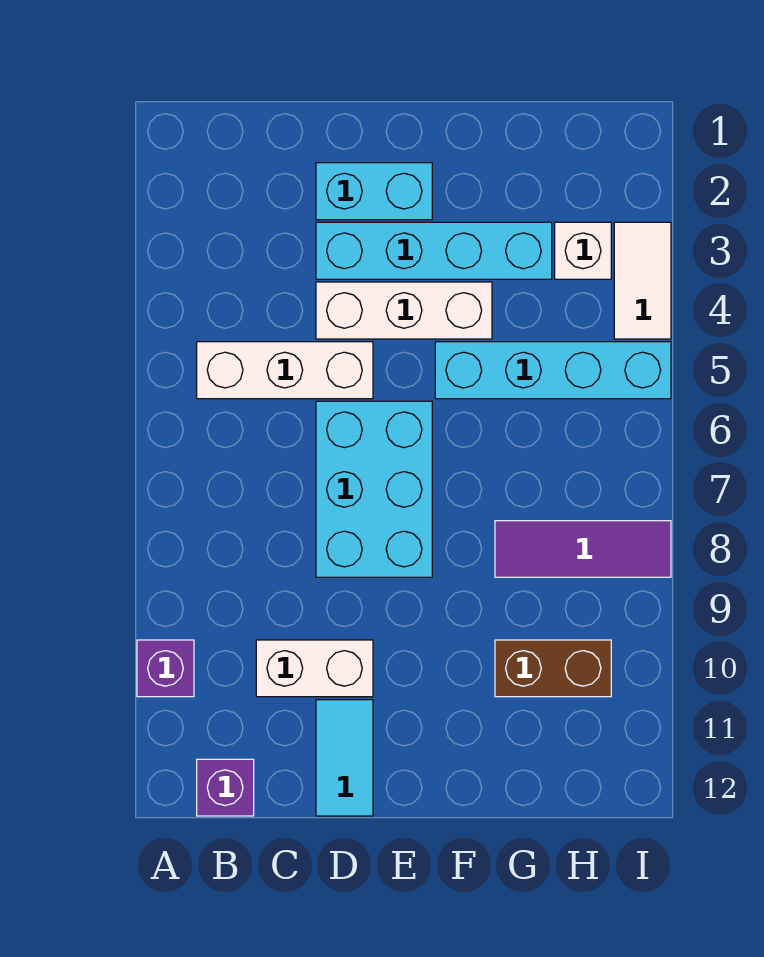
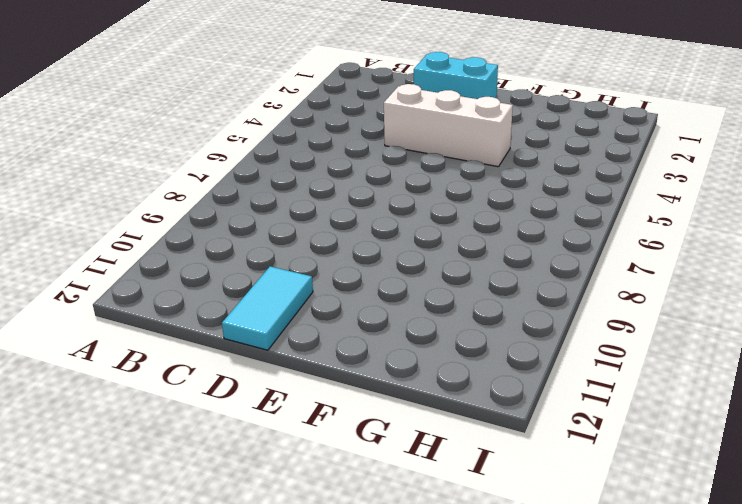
none -> purple 1x1 brick [137,640,194,697]
none -> white 1x3 brick [197,342,373,399]
none -> purple 1x1 brick [197,759,254,816]

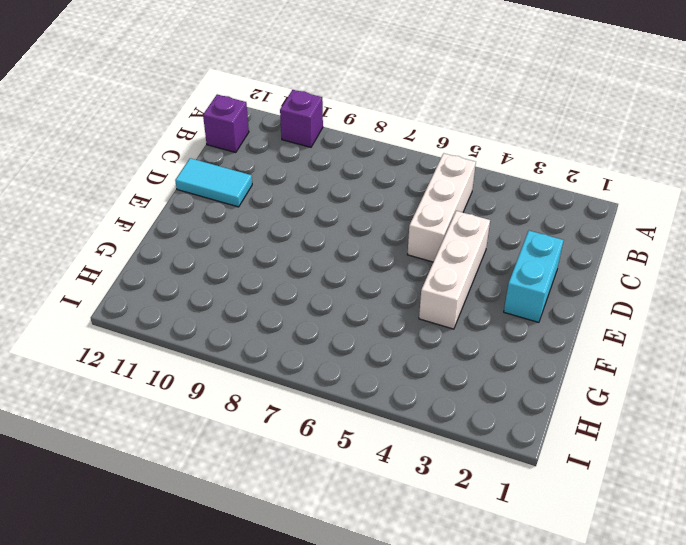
none -> white 1x2 brick [256,640,373,697]
none -> cyan 1x4 brick [316,222,552,279]
none -> cyan 2x3 brick [316,401,432,577]

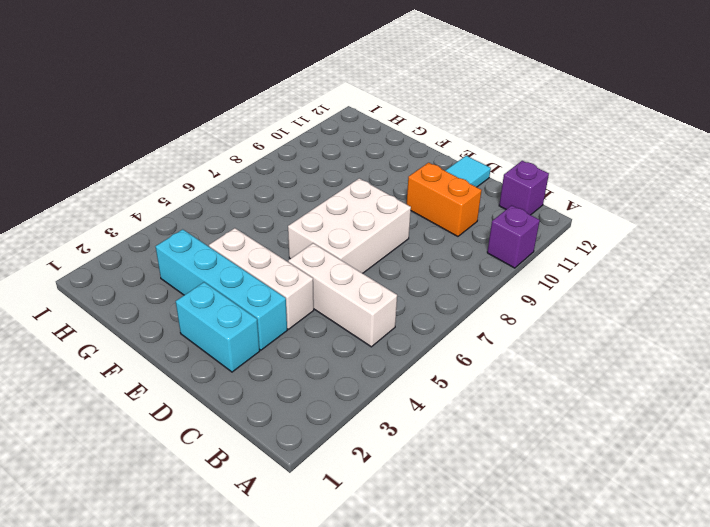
orange 1x2 brick [407,163,482,236] -> white 1x2 brick [256,640,373,697]
white 2x3 brick [288,178,411,273] -> cyan 2x3 brick [316,401,432,577]
none -> cyan 1x4 brick [435,342,671,399]
none -> purple 1x3 tile [495,521,671,577]
none -> brown 1x2 brick [495,640,611,697]

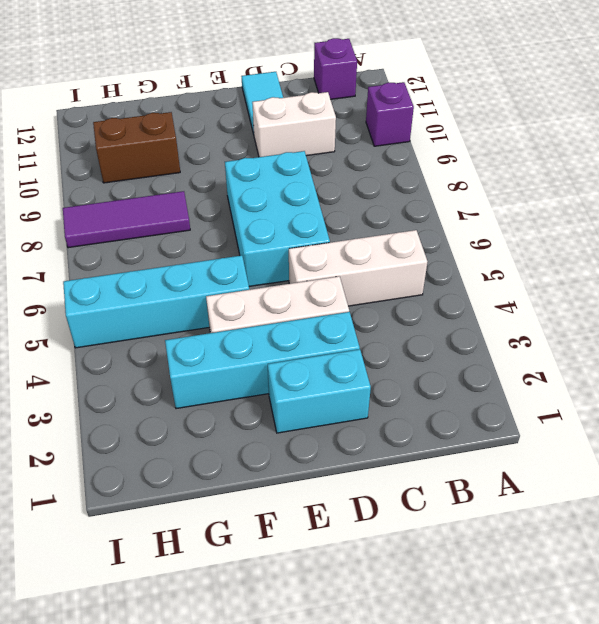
none -> white 1x1 brick [555,222,611,279]
none -> white 1x2 tile [614,222,671,339]

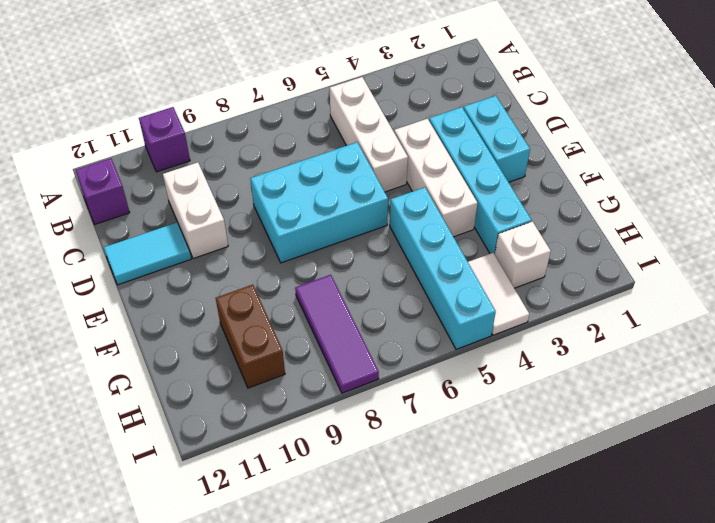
white 1x2 tile [468,253,529,335] -> white 1x2 tile turned to [614,222,671,339]

